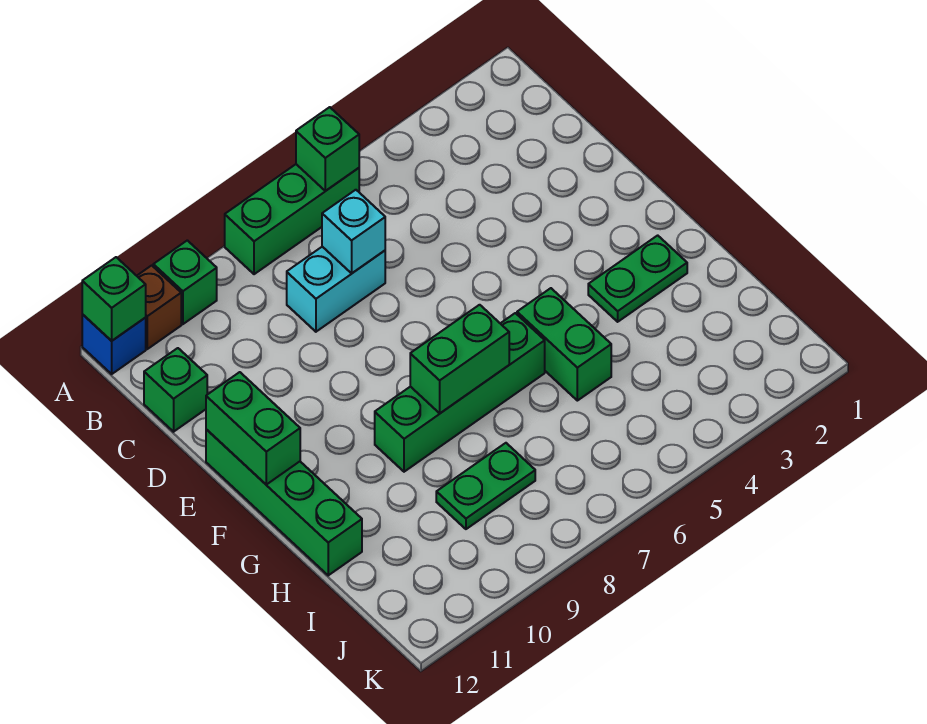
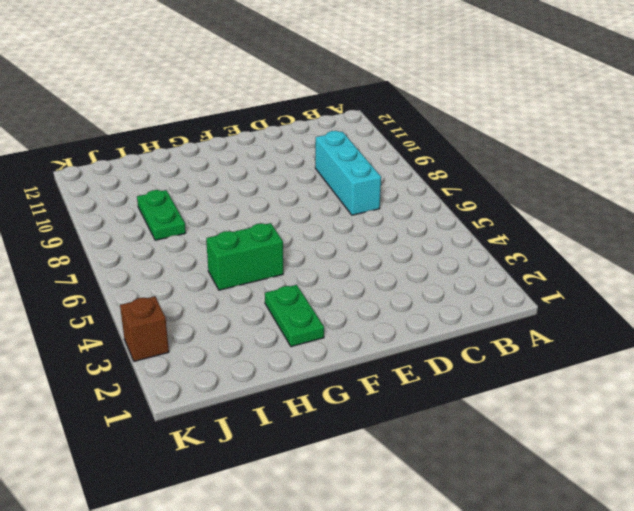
cyan 1x3 brick [315,131,381,215] -> cyan 1x2 brick [287,247,385,332]
brown 1x1 brick [120,296,169,361] -> brown 1x1 brick moved to [137,265,181,349]
none -> green 1x3 brick [225,164,359,274]
none -> green 1x1 brick [153,240,217,324]
none -> blue 1x1 brick [82,314,146,374]

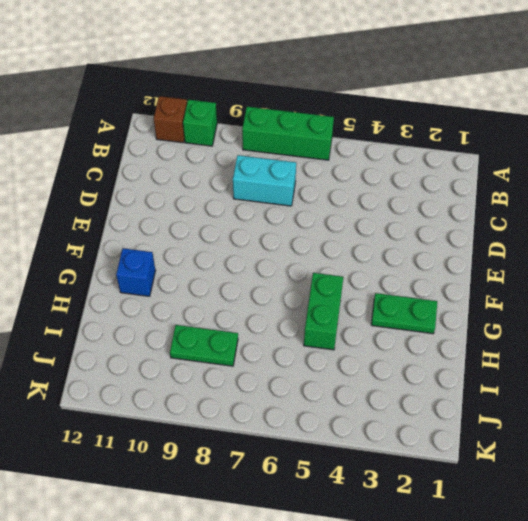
blue 1x1 brick [116,248,155,296] -> blue 1x1 brick moved to [82,314,146,374]
none -> green 1x1 brick [144,348,207,432]
none -> green 1x4 brick [206,429,362,575]
none -> green 1x4 brick [375,313,545,472]

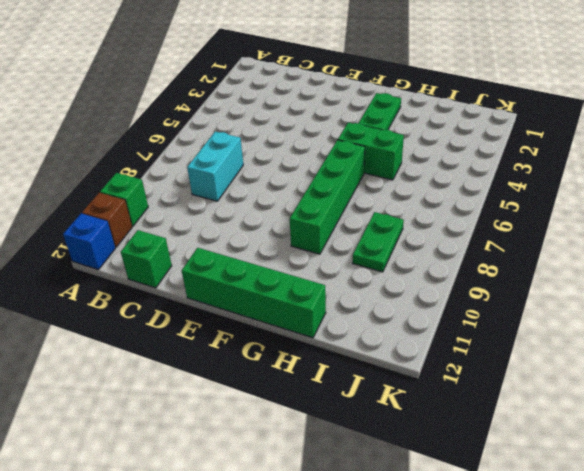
none -> green 1x3 brick [225,164,359,274]
none -> green 1x1 brick [296,107,359,191]
none -> green 1x1 brick [82,257,146,341]

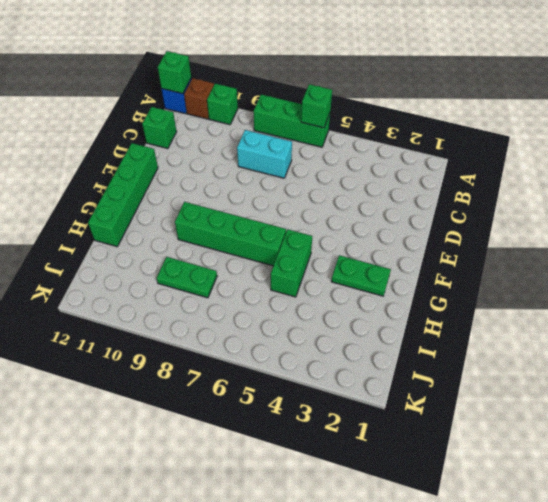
none -> cyan 1x1 brick [322,190,385,273]
none -> green 1x2 brick [206,372,300,484]
none -> green 1x2 brick [410,305,509,413]

